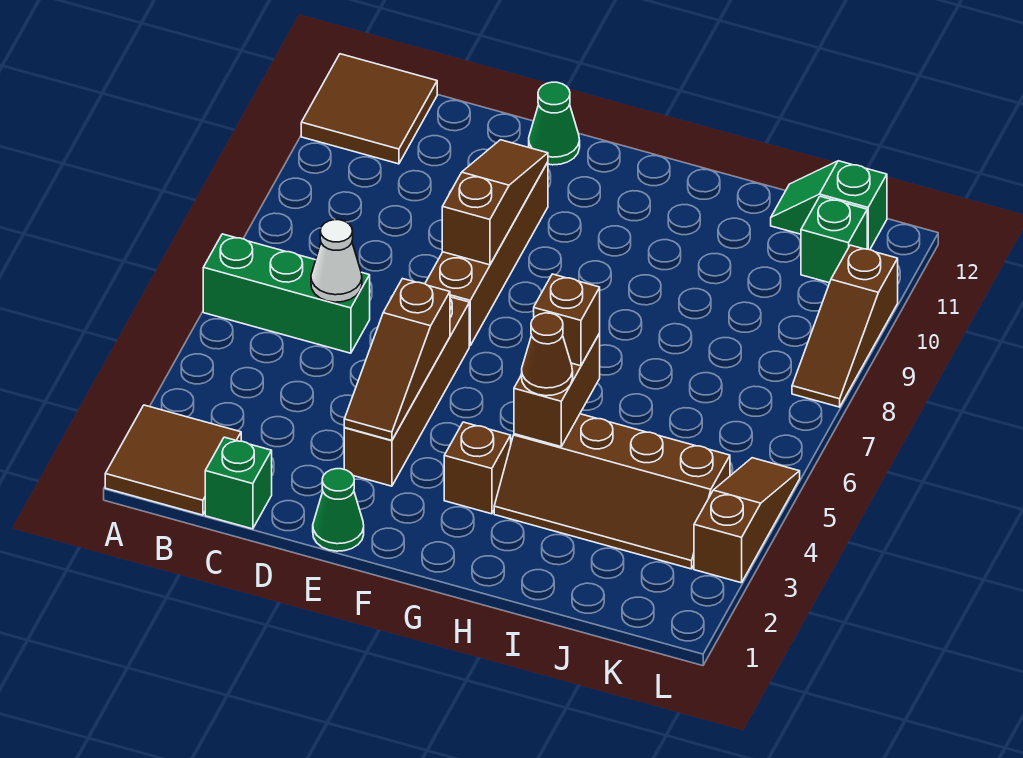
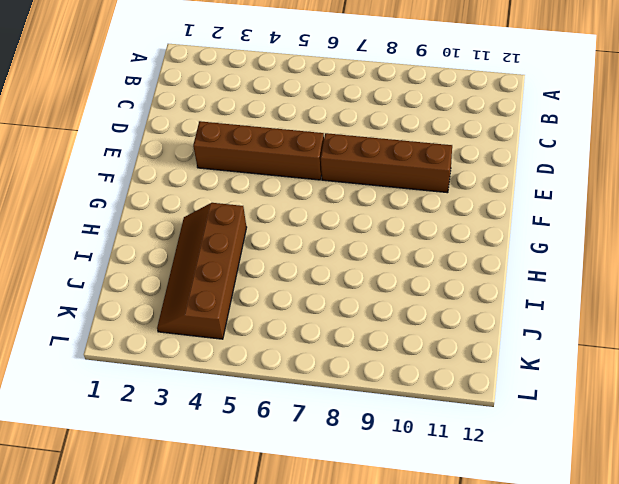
none -> brown 2x2 tile [105,405,241,515]
none -> green 1x3 brick [203,234,370,353]
none -> brown 2x2 tile [301,54,437,164]

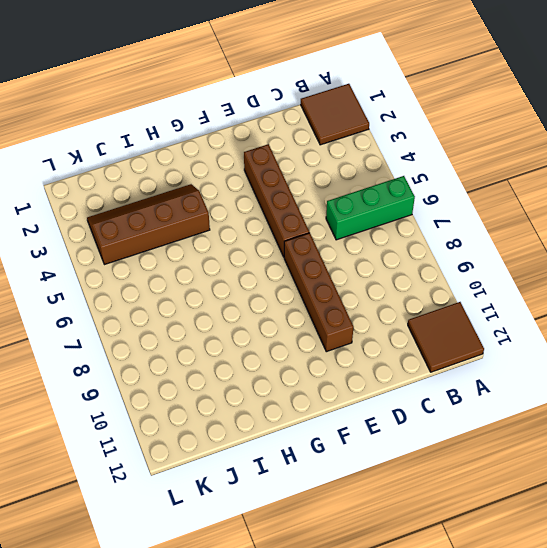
none -> green 1x1 brick [205,437,272,529]
none -> green 1x1 cone [313,469,364,551]
none -> green 1x1 cone [529,82,580,165]

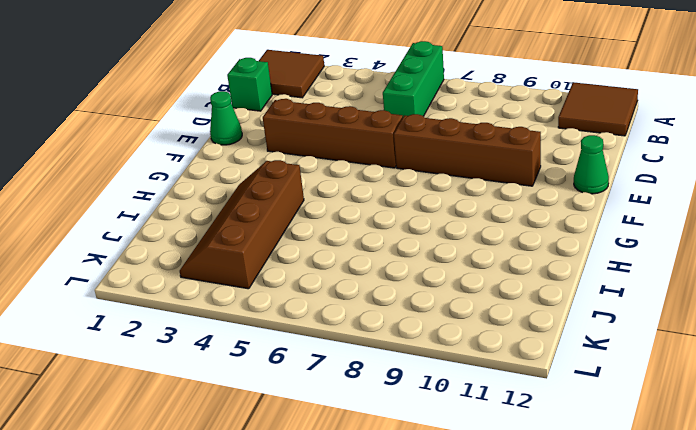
none -> brown 1x1 brick [444,422,511,514]
none -> green 1x2 slope [771,161,887,250]
none -> green 1x1 brick [801,196,867,283]

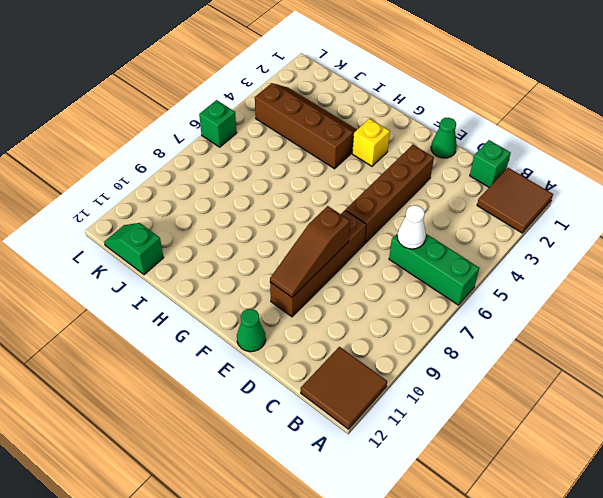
yellow 1x1 brick [352,119,390,166] -> brown 1x1 brick [444,422,511,514]
green 1x2 slope [104,223,164,275] -> green 1x2 slope turned to [771,161,887,250]
green 1x1 brick [199,100,237,147] -> green 1x1 brick moved to [801,196,867,283]
none -> brown 1x3 slope [694,458,800,583]
none -> brown 1x3 slope [792,245,898,407]
none -> brown 1x3 slope [344,279,450,440]

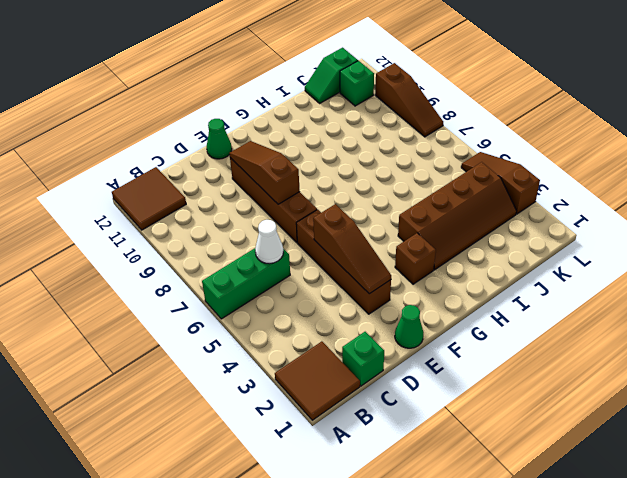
none -> brown 1x2 brick [514,334,600,447]
none -> brown 1x1 cone [522,313,573,396]
none -> brown 1x1 brick [534,274,600,366]

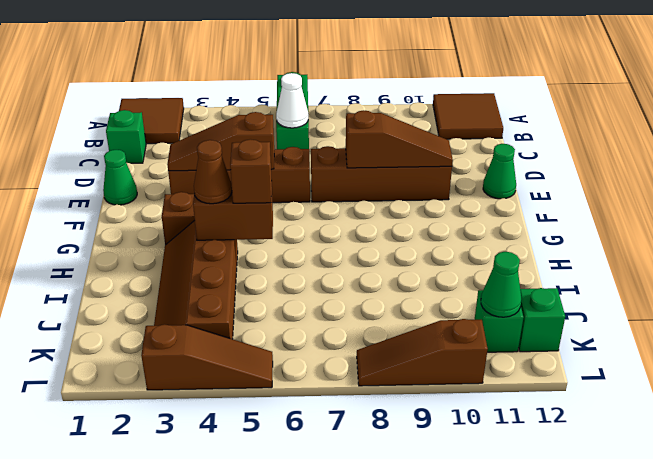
green 1x1 cone [481,252,521,317] -> none

